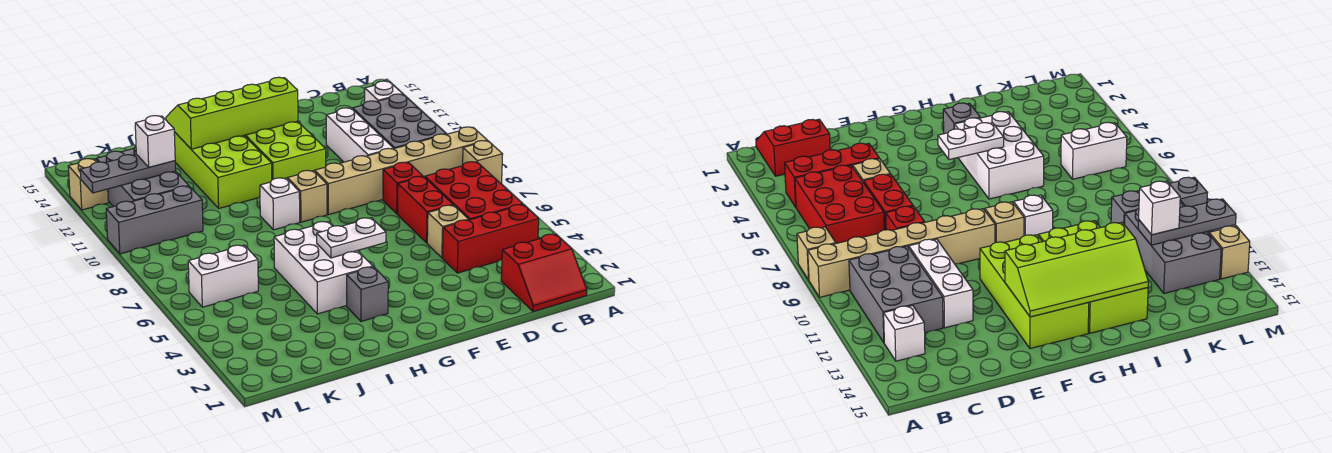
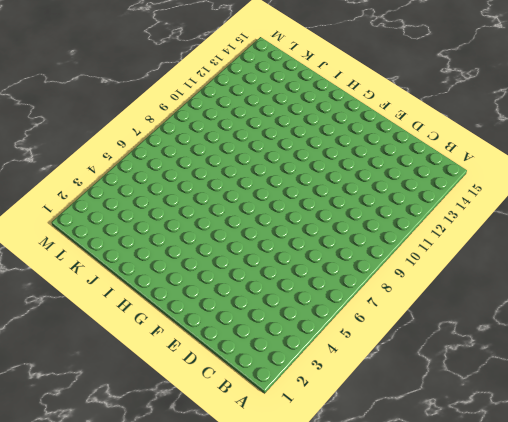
none -> tan 1x1 brick [463,141,503,184]
none -> tan 1x6 brick [315,127,487,215]
none -> red 2x2 slope [501,234,587,312]

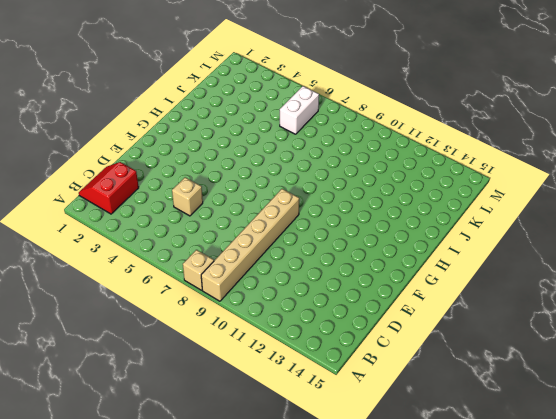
none -> red 1x3 brick [443,205,539,273]
none -> red 2x3 brick [425,162,523,220]
none -> grey 2x3 brick [353,94,446,149]

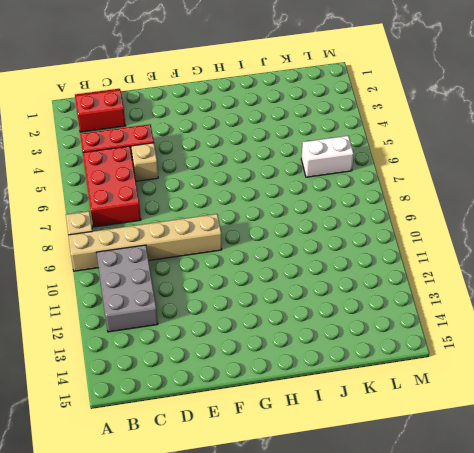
none -> white 1x1 brick [365,81,403,102]
none -> red 1x2 brick [397,176,453,243]
none -> red 1x1 brick [383,162,423,214]

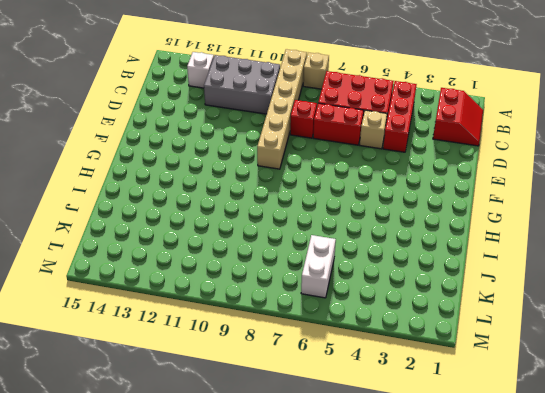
none -> white 1x3 brick [326,108,393,162]
none -> lime 2x4 brick [244,121,326,180]
none -> tan 1x1 brick [287,170,327,222]

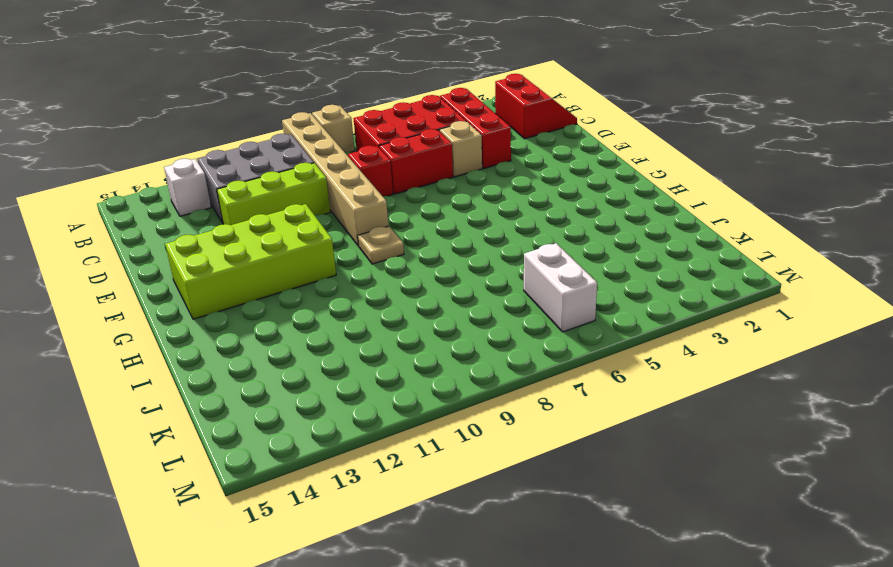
lime 1x3 brick [217,163,330,225] -> white 1x3 brick [326,108,393,162]
tan 1x1 plate [358,226,404,264] -> tan 1x1 brick [287,170,327,222]
none -> grey 1x1 brick [347,267,388,321]
none -> white 2x3 brick [274,222,373,314]
none -> white 1x1 brick [260,178,300,230]

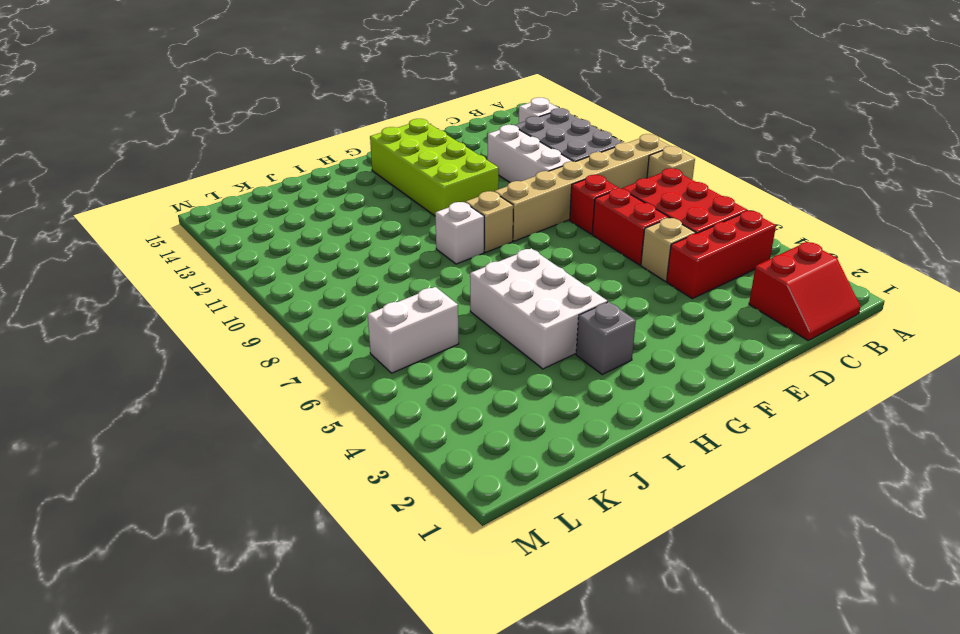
none -> lime 2x4 brick [174,132,272,208]
none -> grey 1x3 brick [106,186,203,254]
none -> grey 2x3 brick [96,146,189,207]

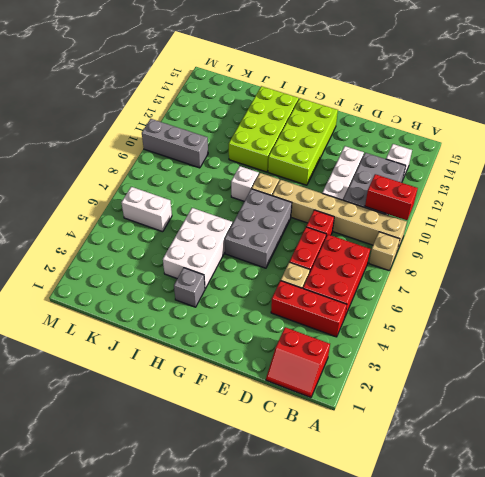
red 1x2 brick [365,174,418,220] -> none
grey 2x3 brick [225,189,292,268] -> grey 2x3 brick moved to [96,146,189,207]
none -> tan 1x1 brick [68,159,108,210]
none -> lime 2x4 slope [166,77,298,149]
none -> white 1x2 plate [317,218,386,258]

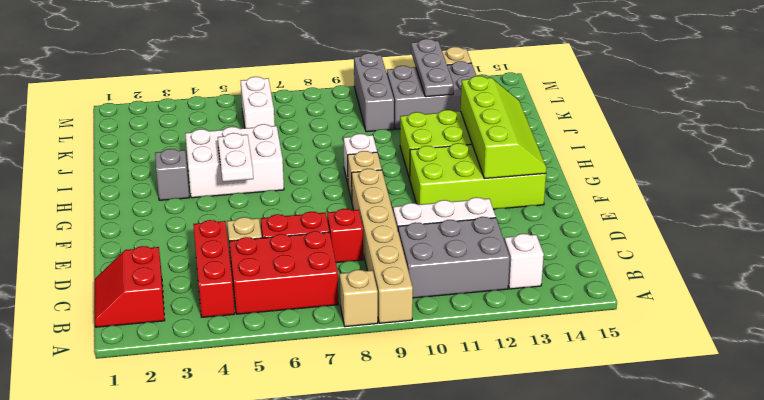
none -> white 1x1 brick [135,116,175,167]

